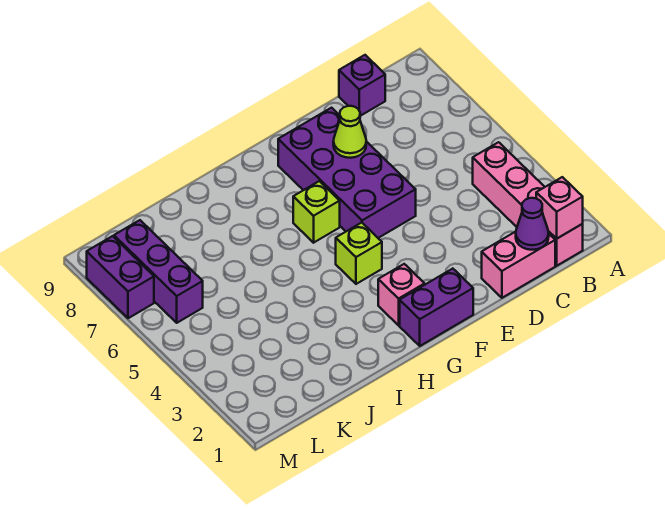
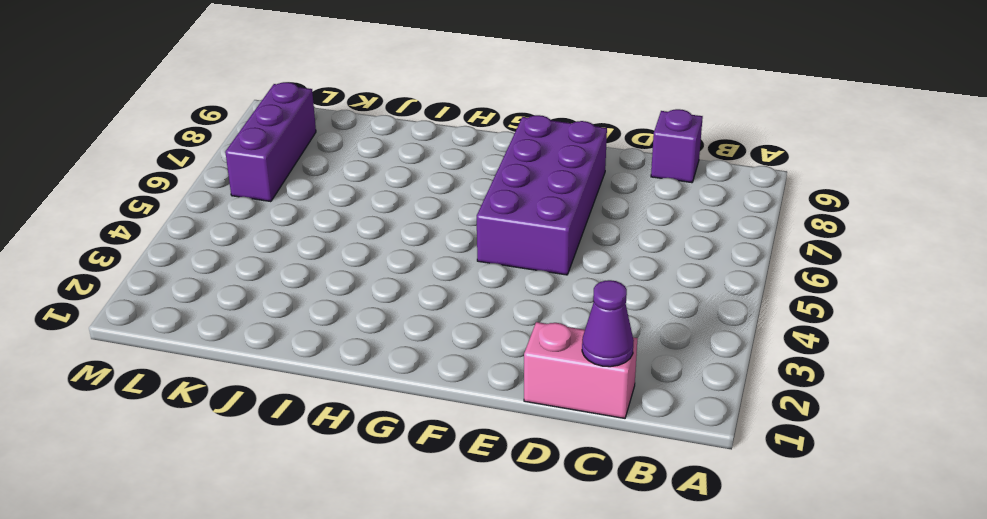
none -> pink 1x4 brick [473,142,583,266]
none -> purple 1x2 brick [400,269,473,346]
none -> pink 1x1 brick [378,264,425,325]

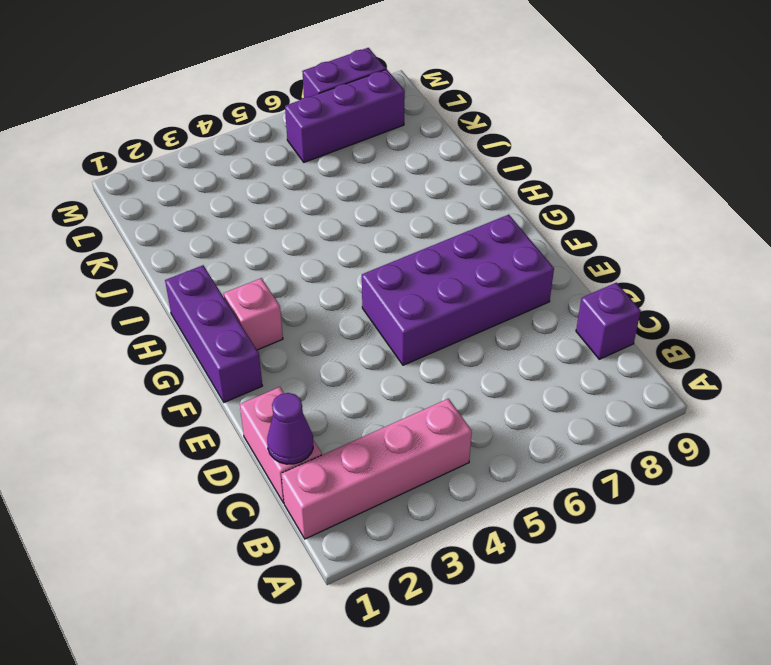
purple 1x3 brick [165,265,262,402] -> purple 1x2 brick [400,269,473,346]
none -> lime 1x1 brick [336,223,382,284]
none -> lime 1x1 brick [293,181,340,243]
none -> pink 1x1 brick [536,177,583,239]

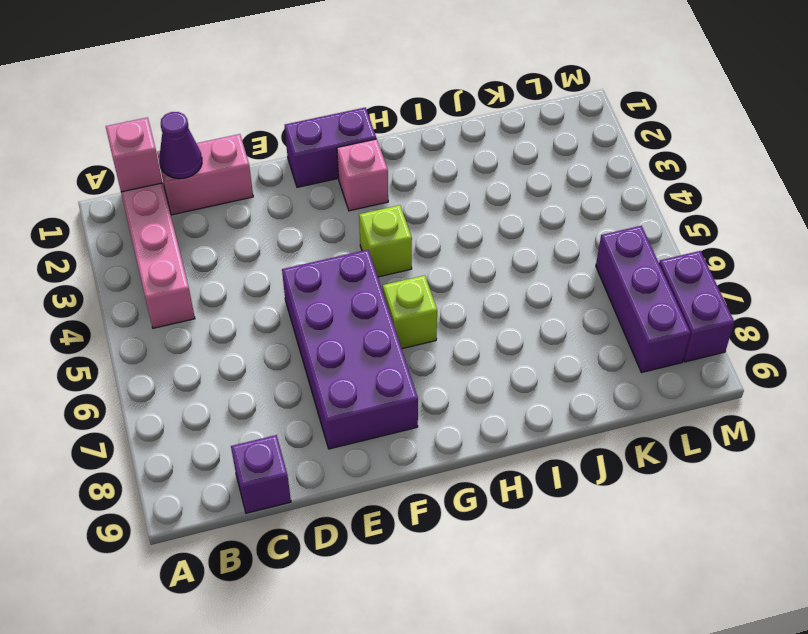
none -> lime 1x1 cone [333,106,366,158]

